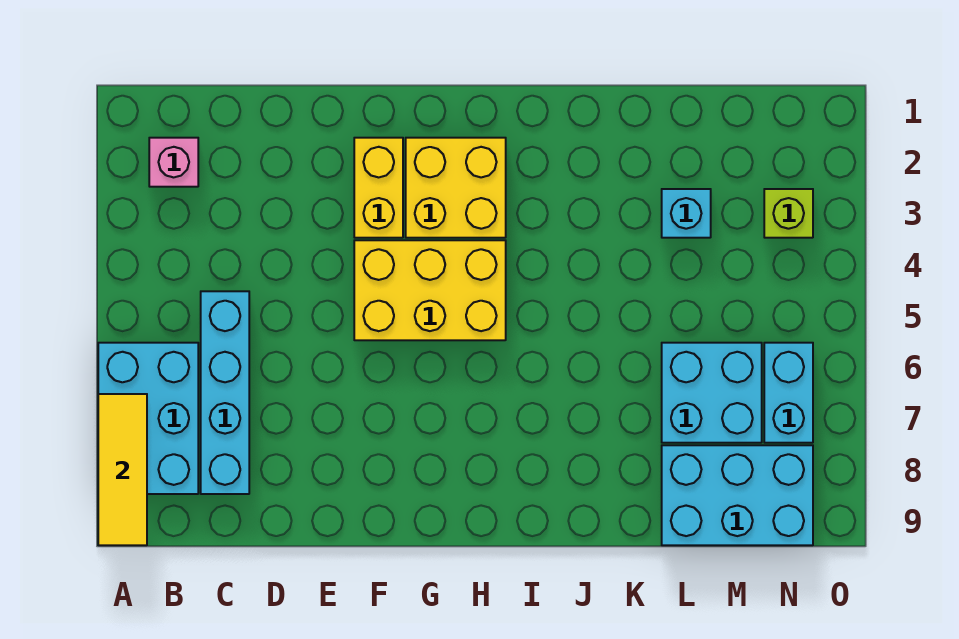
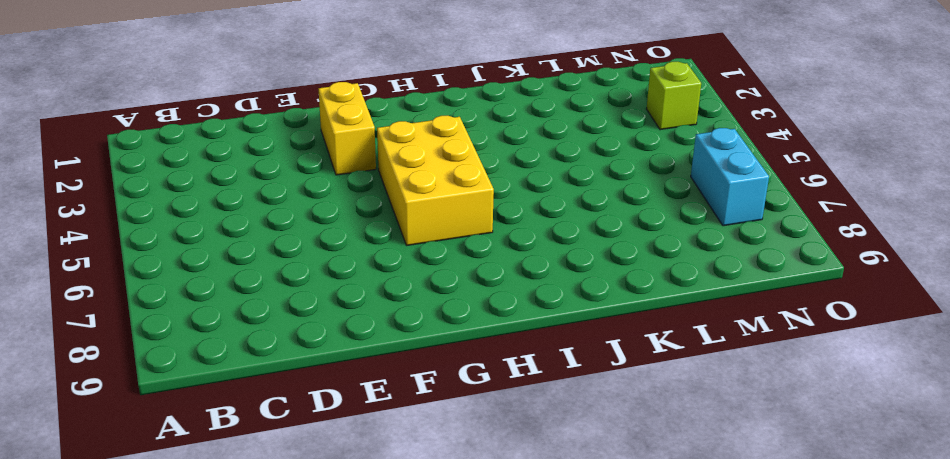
yellow 2x3 brick [377,116,494,245] -> yellow 2x3 brick turned to [354,240,506,340]
none -> cyan 2x3 brick [98,343,198,494]
none -> pink 1x1 brick [149,138,198,187]
none -> cyan 1x4 brick [201,291,249,494]

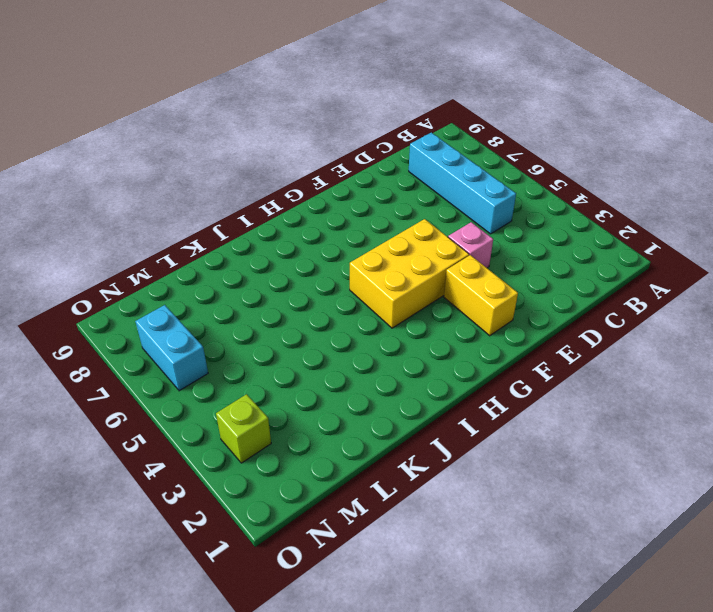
pink 1x1 brick [448,222,493,268] -> pink 1x1 brick moved to [149,138,198,187]
none -> cyan 2x3 brick [98,343,198,494]
none -> yellow 2x2 brick [406,138,506,238]
none -> cyan 1x1 brick [662,189,711,238]

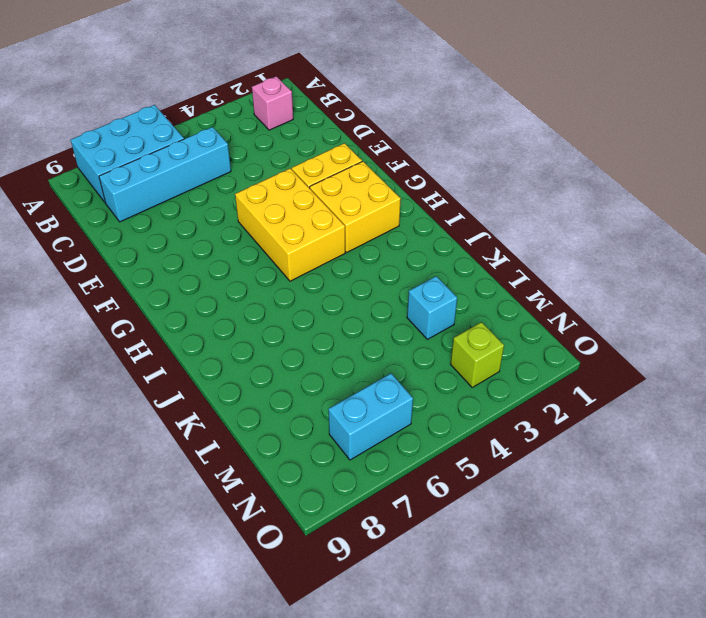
none -> cyan 2x2 brick [662,343,762,443]
none -> cyan 2x3 brick [662,445,813,545]
none -> yellow 1x3 tile [98,394,147,545]

